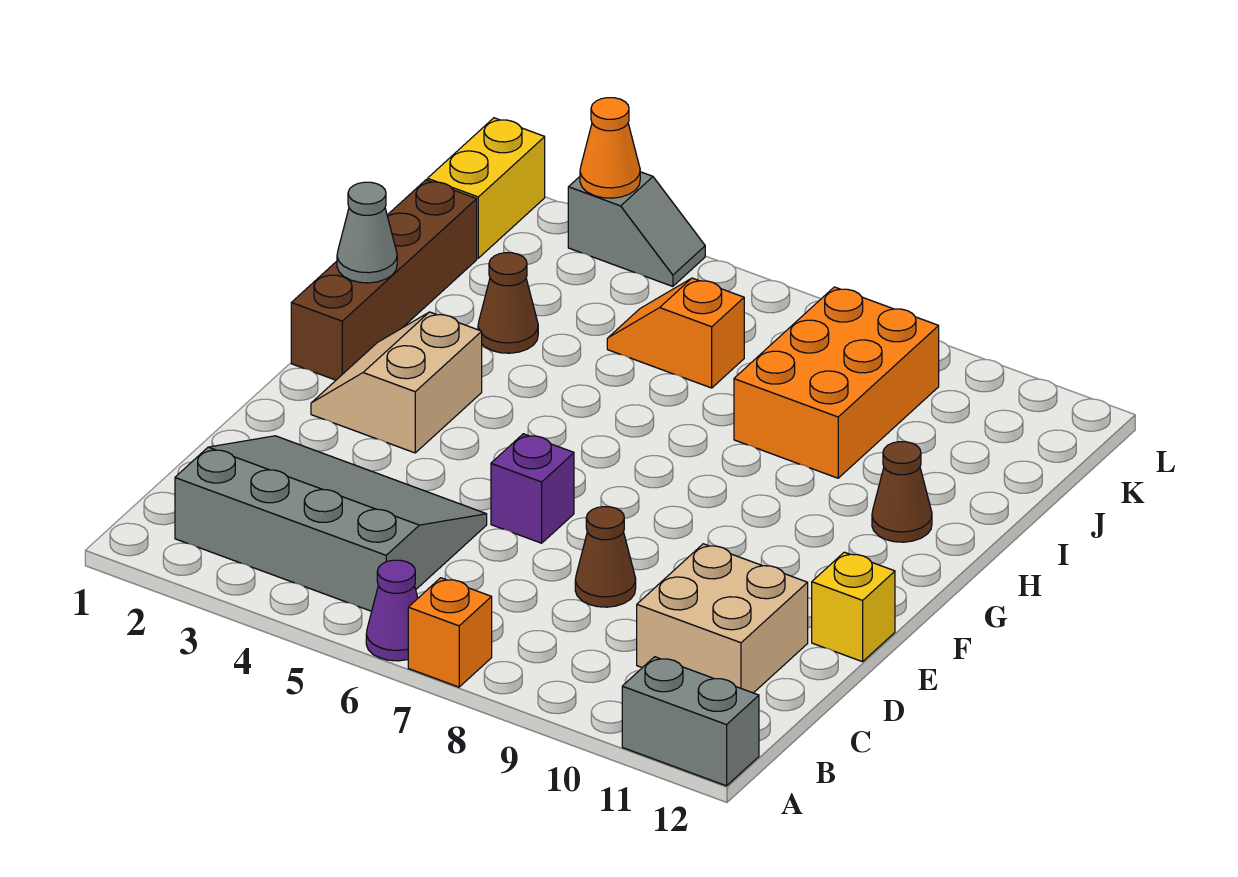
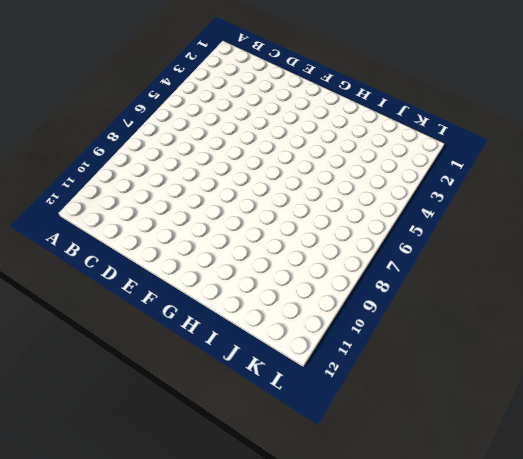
none -> purple 1x1 cone [366,560,418,661]
none -> orange 1x1 brick [408,578,492,687]
none -> grey 1x2 brick [622,657,759,786]

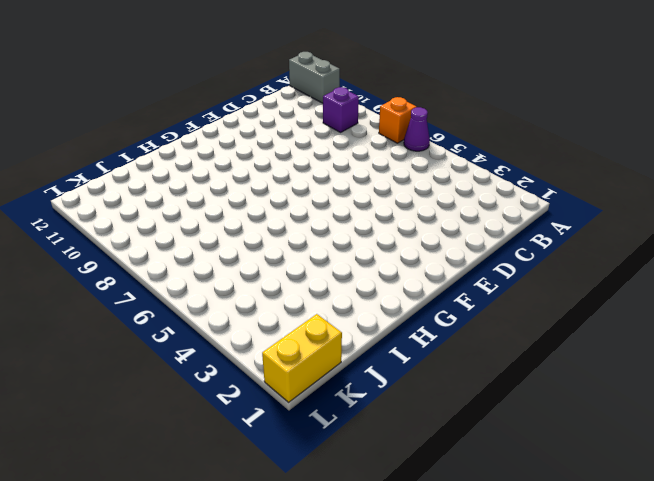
purple 1x1 brick [323,87,359,132] -> purple 1x1 brick moved to [491,434,574,543]
none -> grey 3x4 slope [175,436,487,611]
none -> tan 2x2 brick [637,544,808,693]
none -> brown 1x1 cone [575,507,636,607]

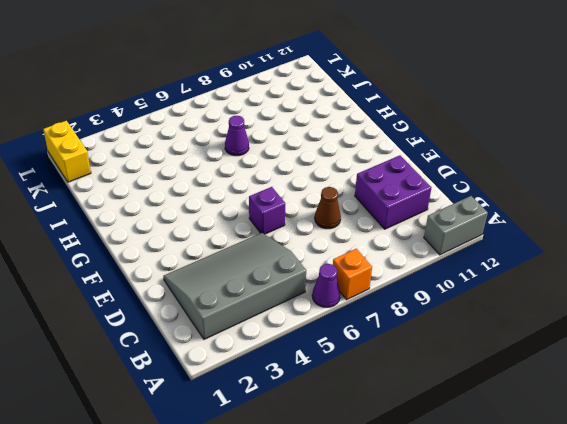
purple 2x2 brick [355,155,432,229] -> tan 2x2 brick [637,544,808,693]
purple 1x1 cone [225,116,249,156] -> none
none -> yellow 1x1 brick [812,552,895,662]
none -> tan 2x2 slope [311,312,482,453]
none -> brown 1x4 brick [291,180,477,380]

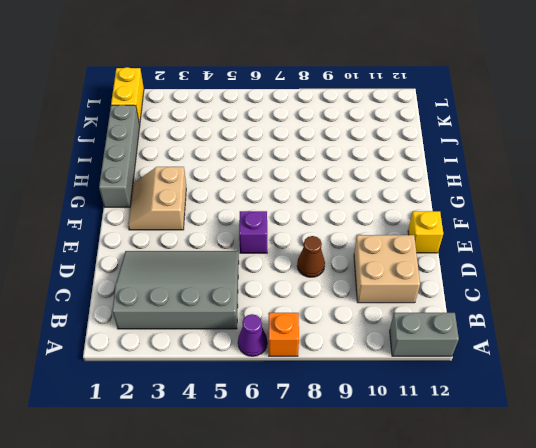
grey 1x4 brick [99,105,140,207] -> brown 1x4 brick [291,180,477,380]
none -> brown 1x1 cone [872,442,932,542]
none -> brown 1x1 cone [478,253,538,353]
none -> orange 2x3 brick [734,287,939,478]

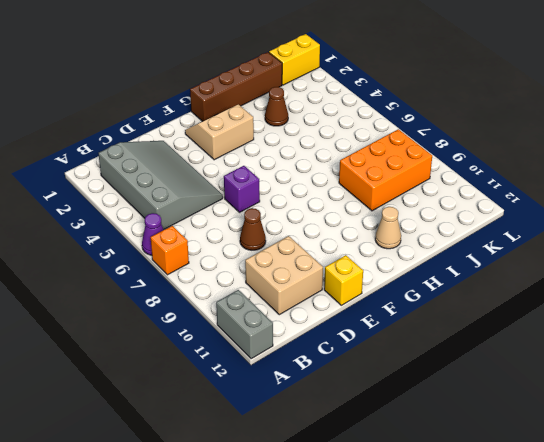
tan 1x1 cone [375,207,401,249] -> brown 1x1 cone [872,442,932,542]
none -> orange 1x2 slope [607,278,744,388]
none -> grey 1x2 slope [568,172,705,286]
none -> grey 1x1 cone [337,182,397,283]

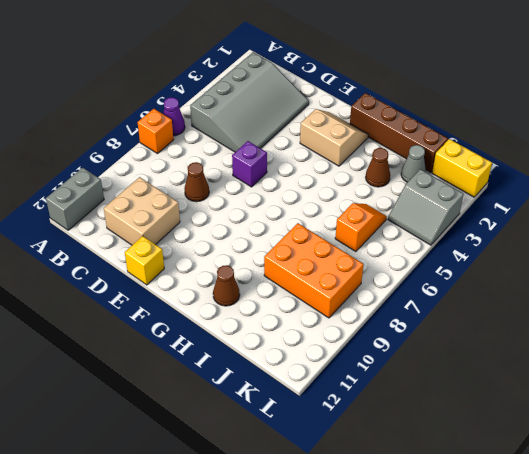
grey 1x1 cone [401,145,426,182] -> grey 1x1 cone moved to [337,182,397,283]
grey 2x2 slope [388,169,464,245] -> grey 1x2 slope [568,172,705,286]
none -> orange 1x1 cone [580,98,640,198]

